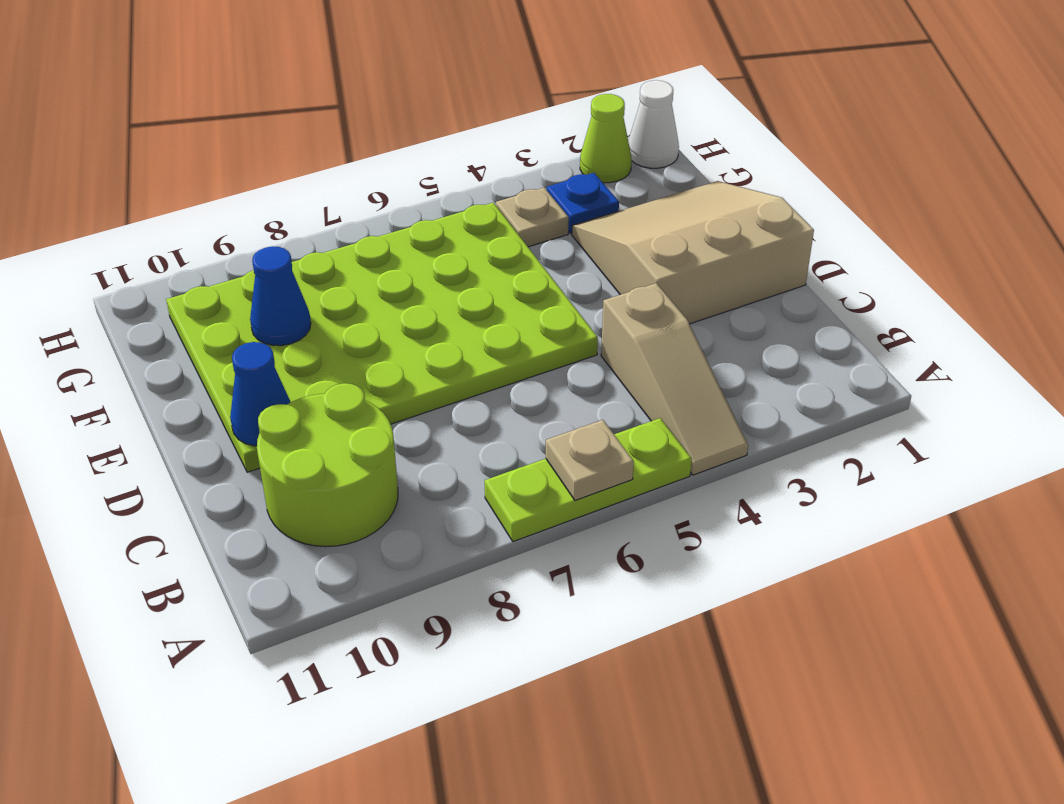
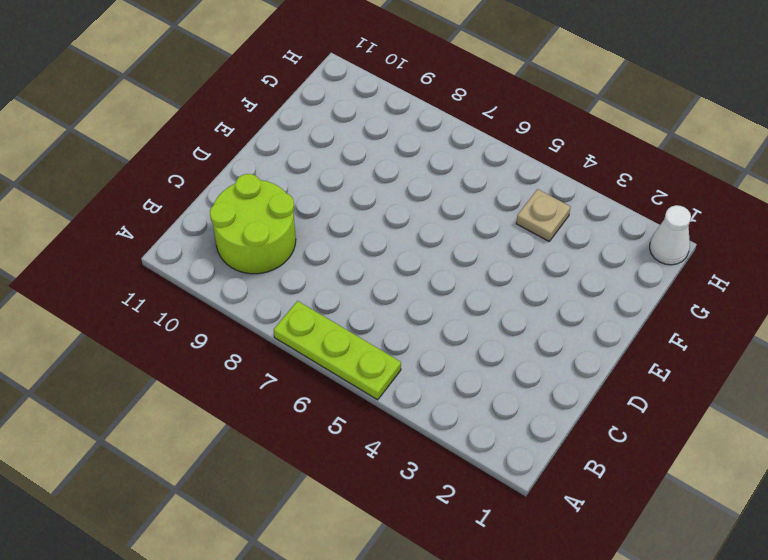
none -> tan 1x3 slope [601,283,748,475]
none -> tan 3x3 slope [572,181,814,324]
none -> lime 4x6 plate [166,203,598,472]

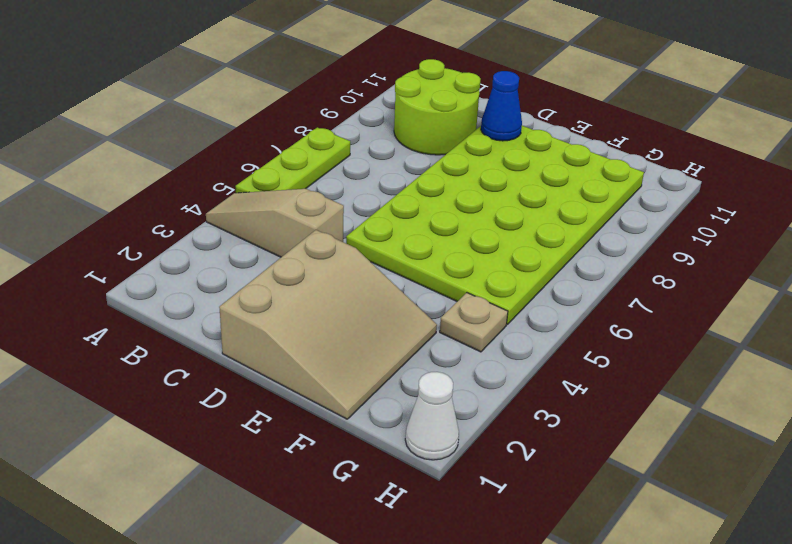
none -> blue 1x1 plate [547,173,619,234]
none -> lime 1x1 cone [580,94,632,183]
none -> tan 1x1 plate [546,420,634,500]

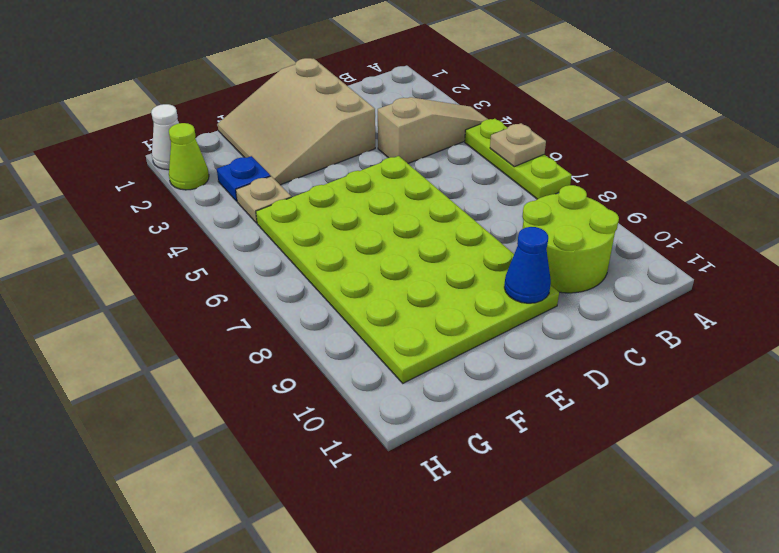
none -> blue 1x1 cone [250,246,311,346]

